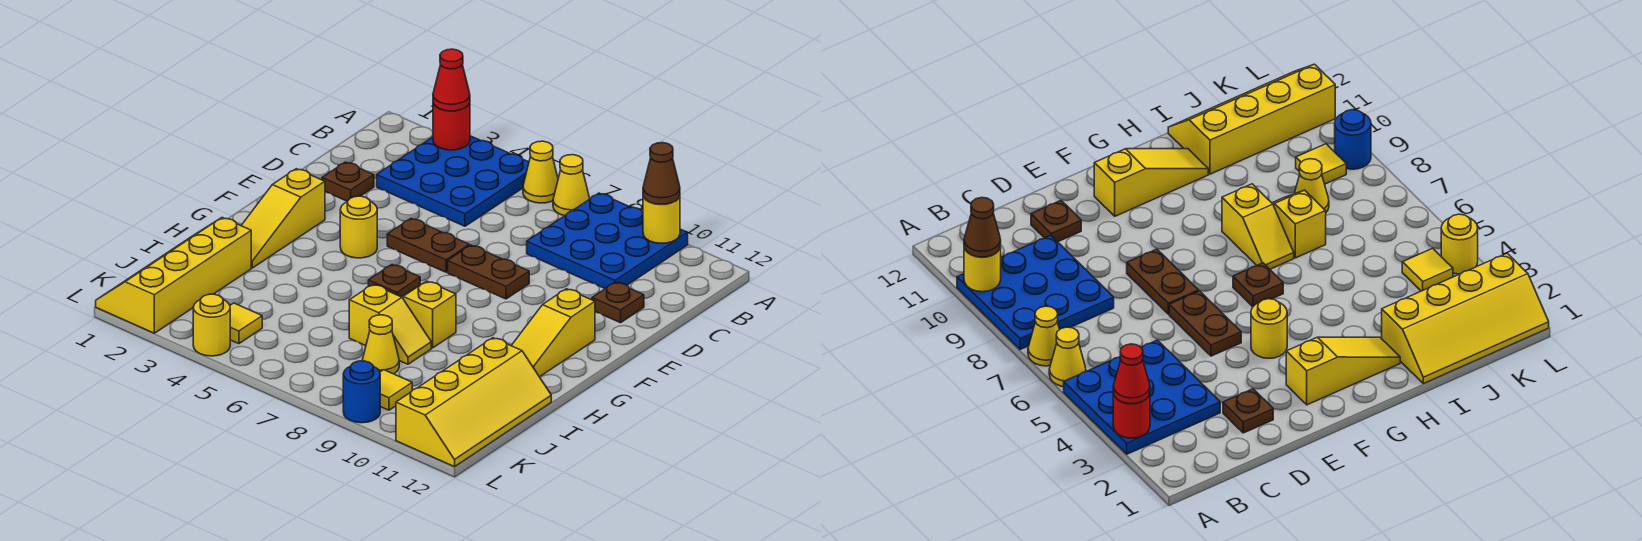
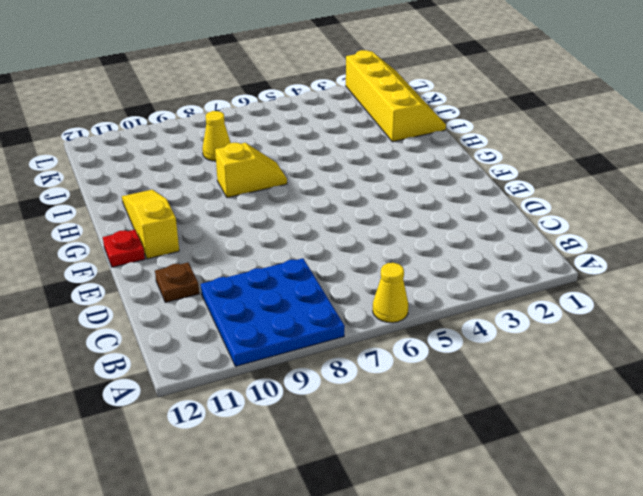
red 1x1 plate [103,230,145,267] -> none
none -> blue 3x3 plate [377,136,529,226]
none -> yellow 1x1 cone [553,155,590,216]
none -> brown 1x1 plate [322,162,374,201]

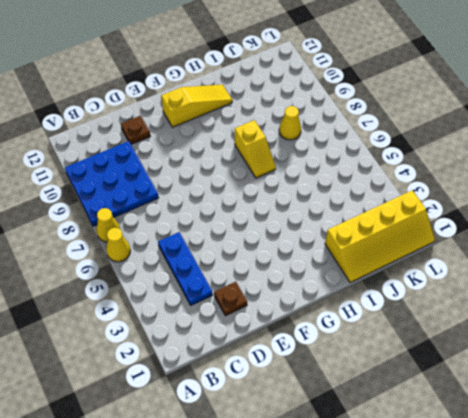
blue 1x3 plate [158,232,213,305] -> blue 3x3 plate [377,136,529,226]
none -> brown 1x2 plate [387,219,469,272]
none -> brown 1x2 plate [448,245,529,299]
none -> yellow 1x3 slope [241,169,325,268]

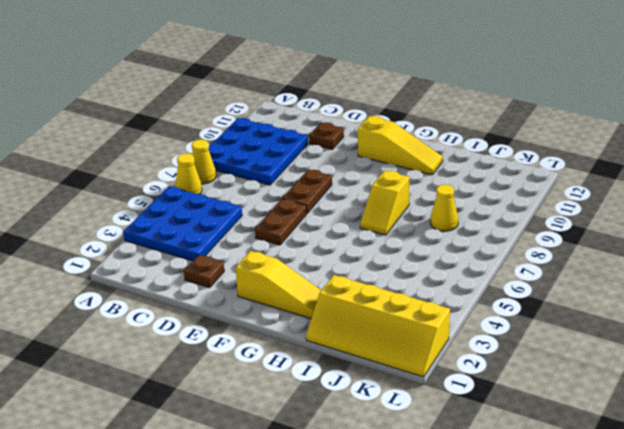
none -> yellow 1x1 round brick [340,196,377,258]
none -> brown 1x1 plate [368,265,420,297]
none -> yellow 1x2 slope [349,284,431,364]

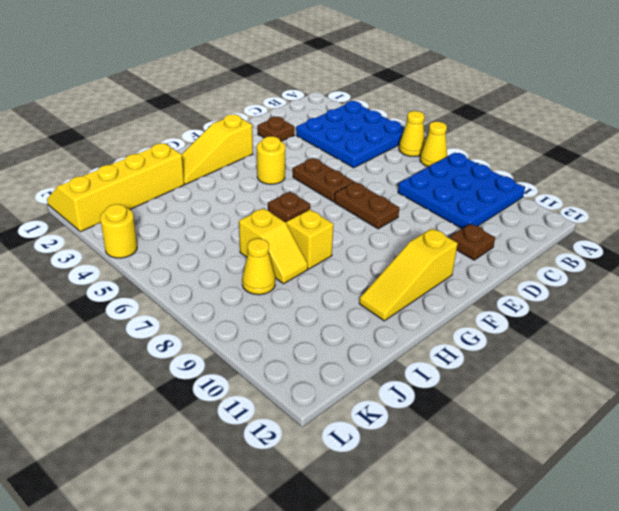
none -> yellow 2x4 slope [396,338,551,467]
none -> yellow 1x1 tile [230,303,262,344]
none -> yellow 1x1 tile [380,370,412,410]

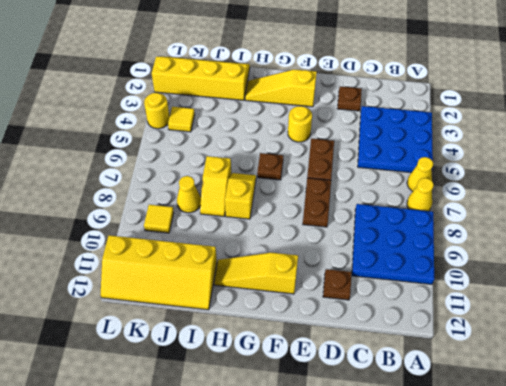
none -> blue 1x1 round brick [343,361,380,423]
none -> red 1x1 round brick [433,103,470,150]
none -> yellow 1x1 round brick [643,196,680,243]

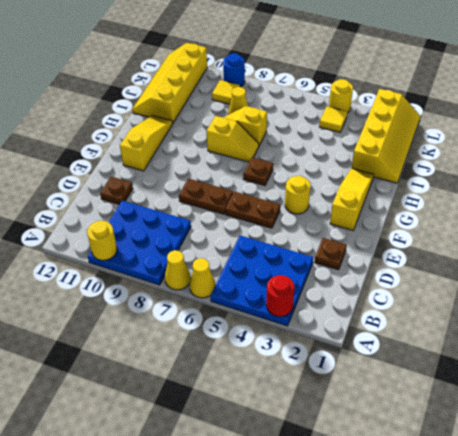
none -> red 1x1 cone [433,49,470,111]
none -> brown 1x1 cone [643,143,680,204]

